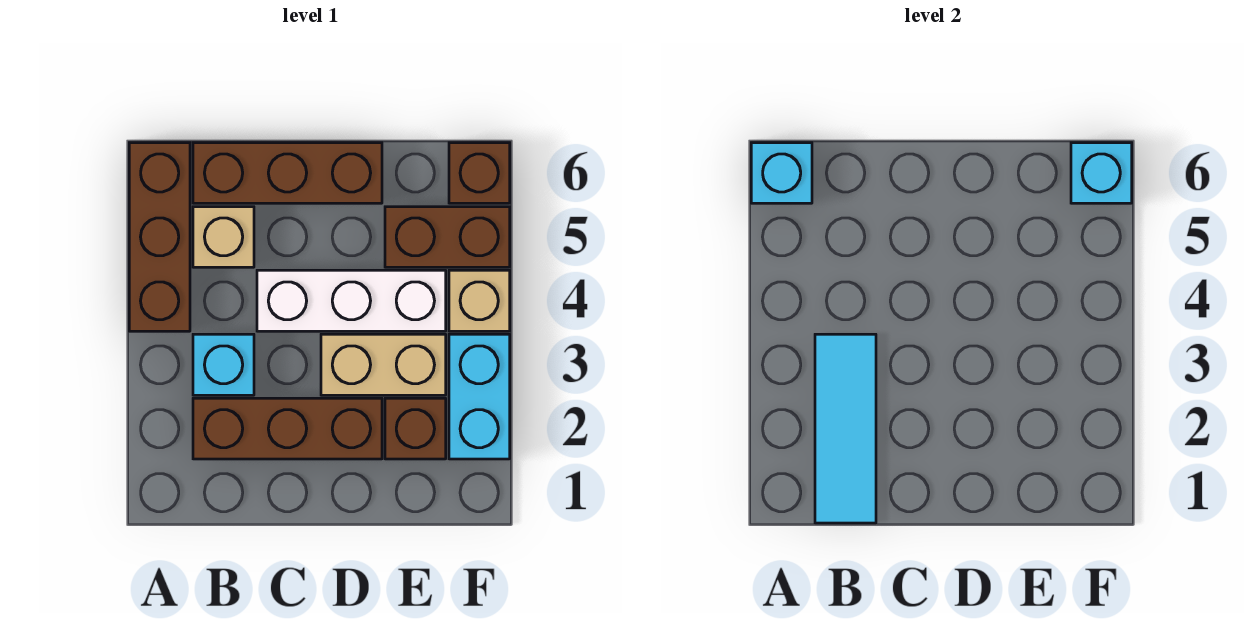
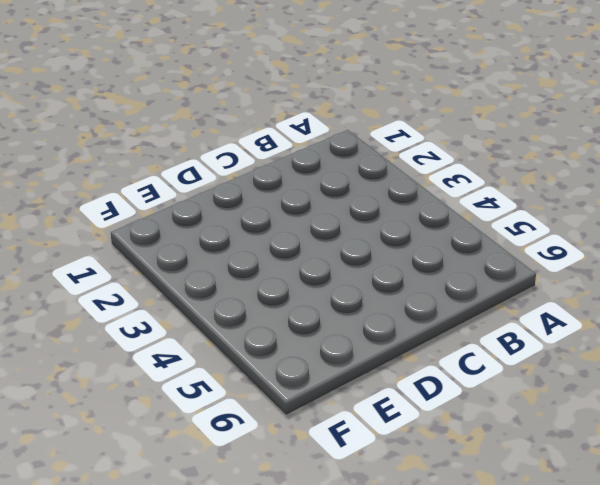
none -> brown 1x3 brick [129,143,190,331]
none -> brown 1x3 brick [193,398,382,459]
none -> cyan 1x1 brick [193,334,254,395]

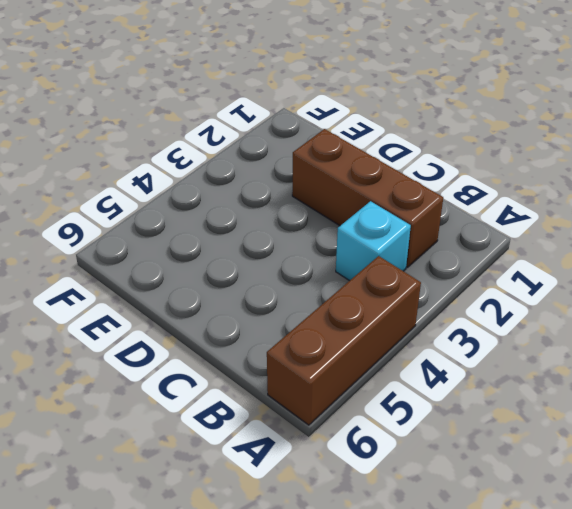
none -> tan 1x1 brick [193,207,254,267]
none -> brown 1x3 brick [193,143,382,203]
none -> white 1x3 brick [257,270,446,331]

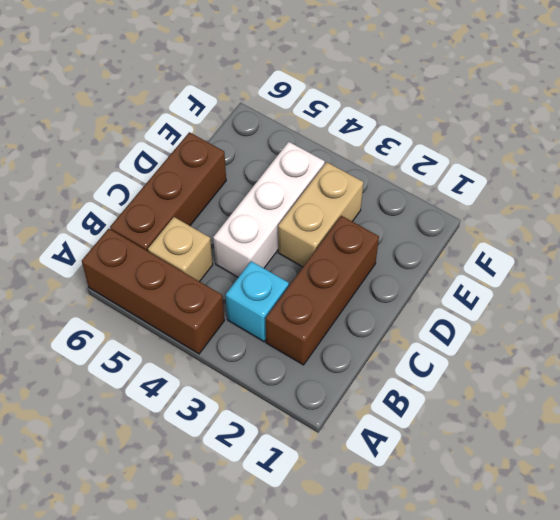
none -> brown 1x1 brick [385,398,446,459]
none -> brown 1x2 brick [385,207,510,267]
none -> cyan 1x2 brick [449,334,510,459]

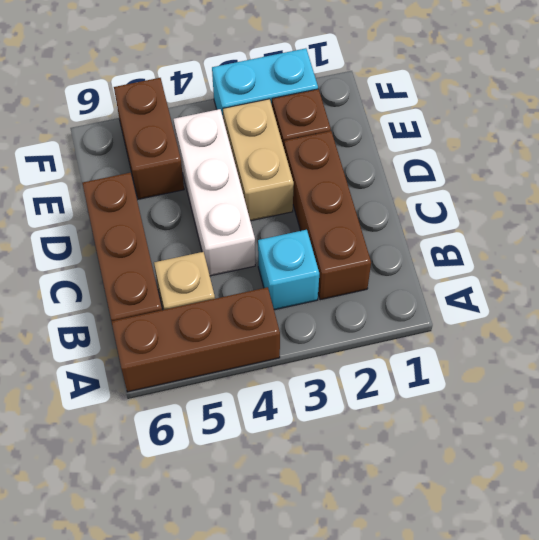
none -> tan 1x1 brick [449,270,510,331]
none -> brown 1x1 brick [449,143,510,203]
none -> cyan 1x1 brick [751,143,812,203]

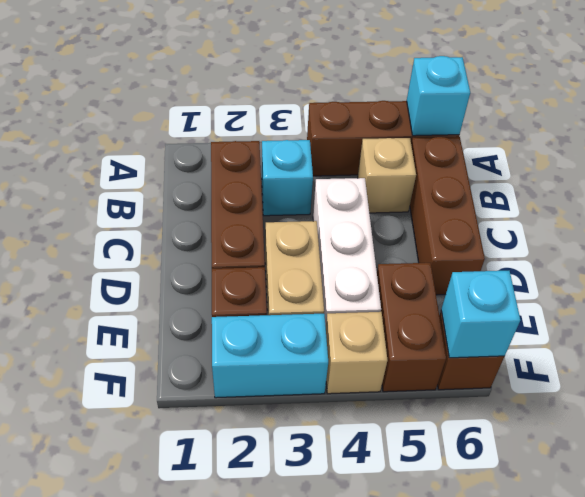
none -> cyan 1x3 tile [815,334,876,523]

